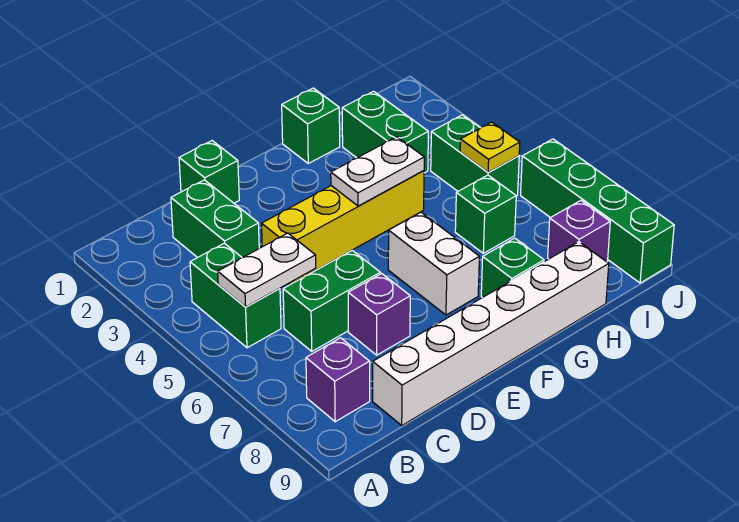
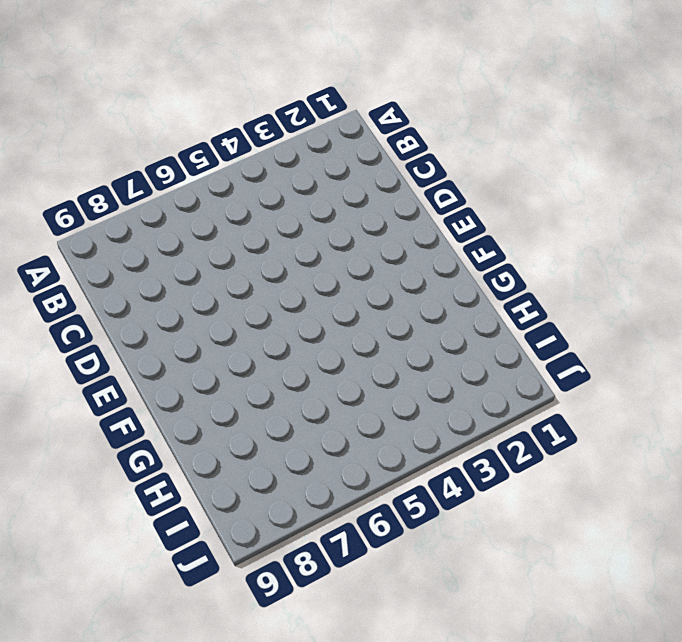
none -> green 1x2 brick [190,243,281,348]
none -> purple 1x1 brick [306,338,370,422]
none -> green 1x2 brick [171,180,259,258]

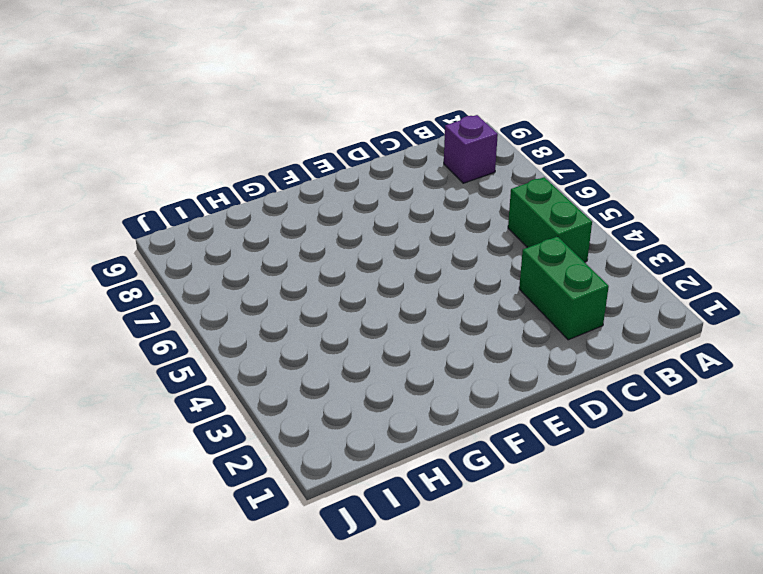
none -> green 1x2 brick [283,250,380,351]
none -> white 1x6 brick [373,242,609,425]
none -> green 1x1 brick [179,141,239,203]

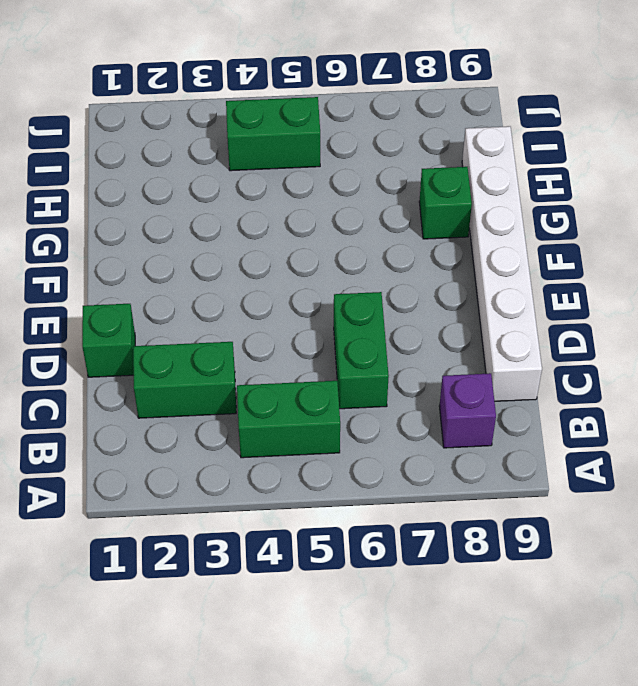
none -> yellow 1x4 brick [262,171,424,285]
none -> purple 1x1 brick [348,274,410,355]
none -> white 1x2 brick [388,212,479,315]

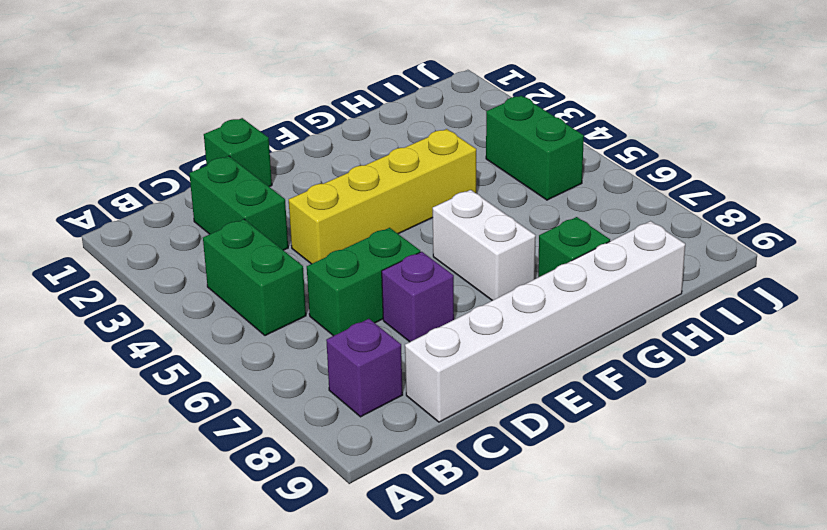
none -> green 1x1 brick [282,88,340,163]
none -> green 1x2 brick [342,91,428,173]
none -> green 1x1 brick [455,175,516,253]

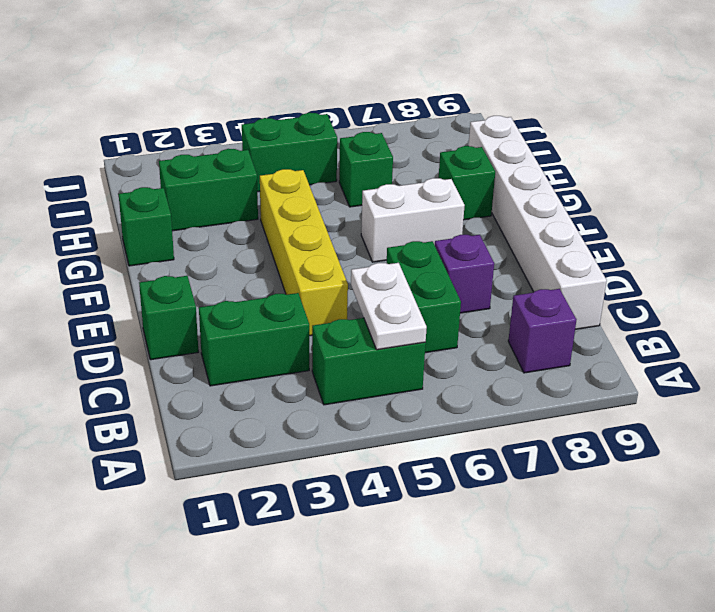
none -> purple 1x1 brick [548,200,610,262]
none -> green 1x4 brick [521,139,674,283]
none -> white 1x2 plate [331,137,424,206]

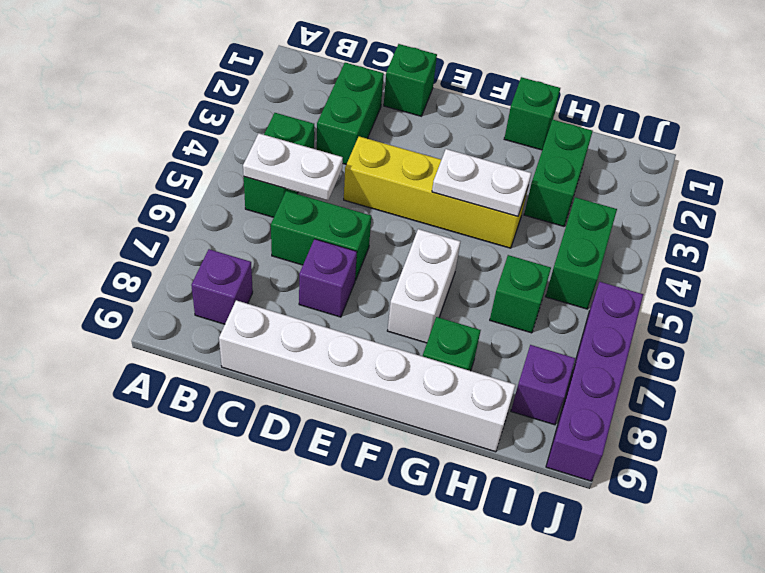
purple 1x4 brick [546,282,643,481] -> green 1x4 brick [521,139,674,283]
none -> yellow 1x1 plate [460,122,520,172]

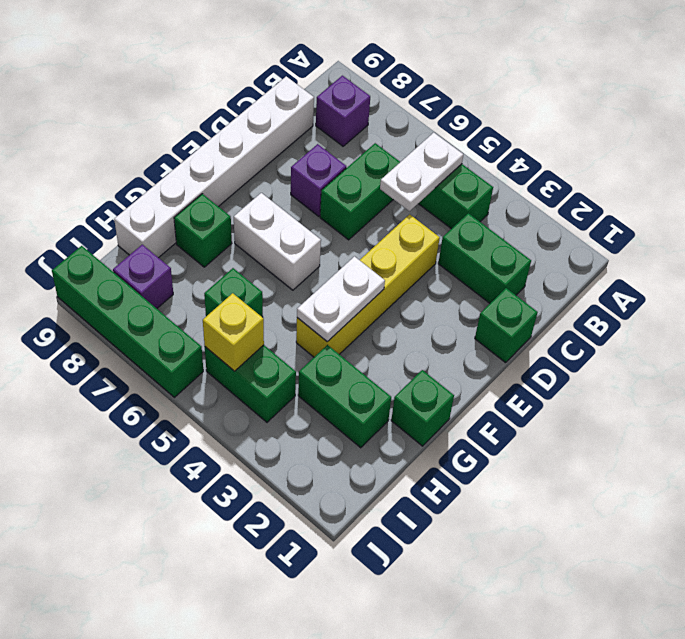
yellow 1x1 brick [203,293,264,371] -> yellow 1x1 plate [460,122,520,172]

